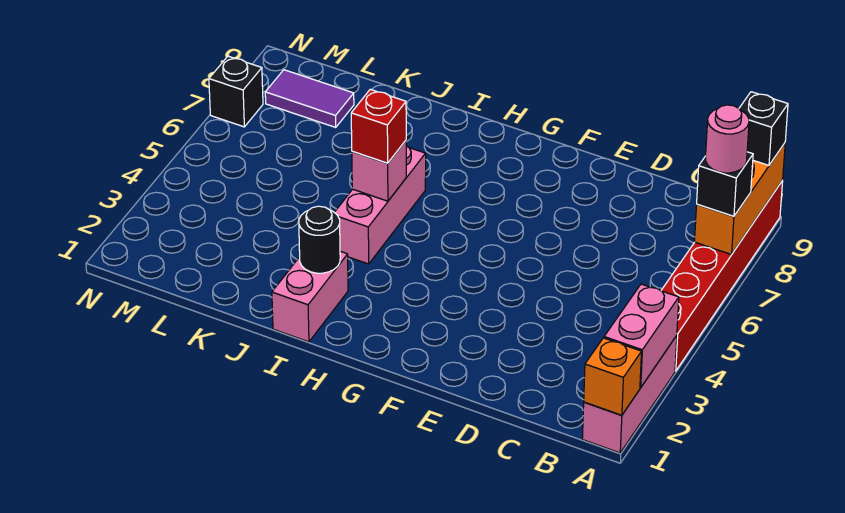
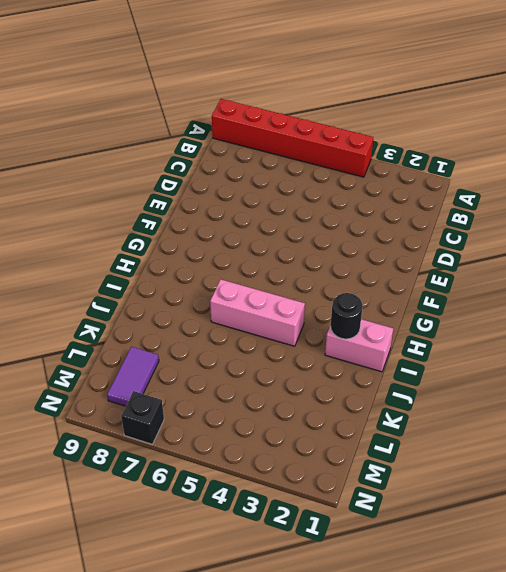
none -> pink 1x3 brick [582,336,677,453]
none -> orange 1x1 brick [584,338,642,415]
none -> pink 1x2 brick [604,284,679,388]

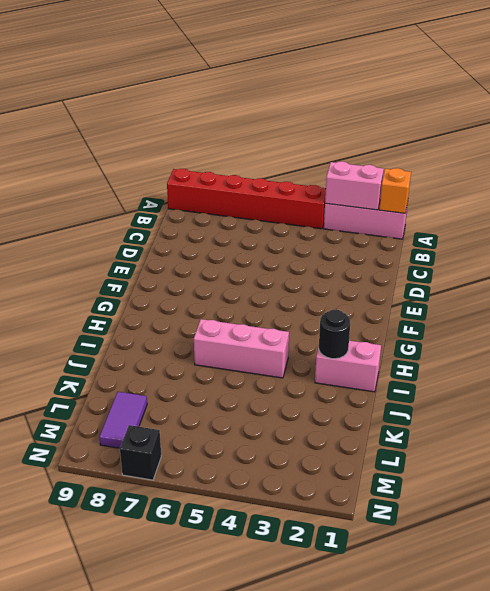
none -> orange 1x3 brick [695,143,785,255]
none -> pink 1x1 brick [352,141,406,201]
none -> black 1x1 brick [697,152,753,216]

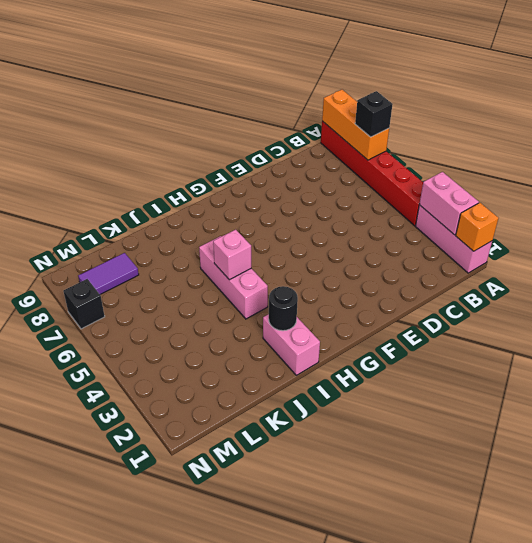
none -> black 1x1 brick [739,92,788,165]
none -> red 1x1 brick [351,89,406,163]
none -> pink 1x1 round brick [706,105,749,173]

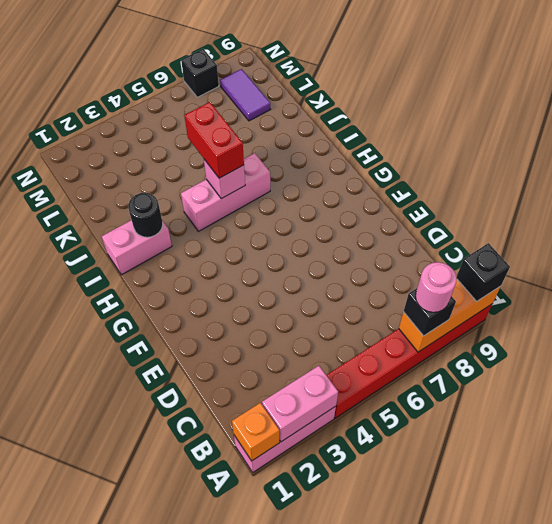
red 1x2 brick [184,102,244,178] -> red 1x1 brick [351,89,406,163]

